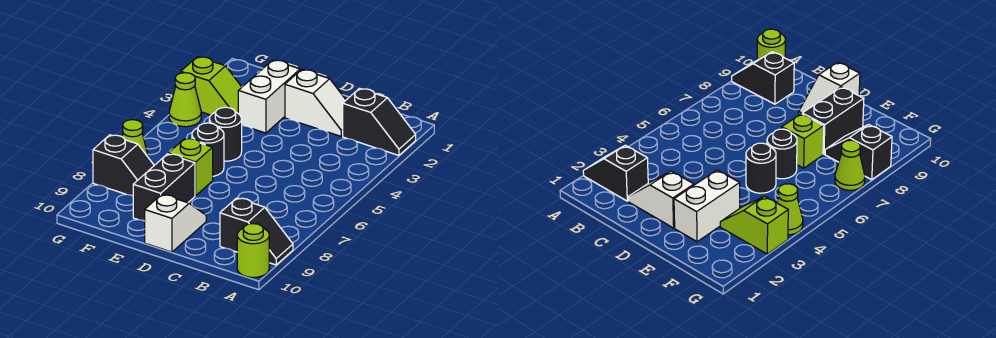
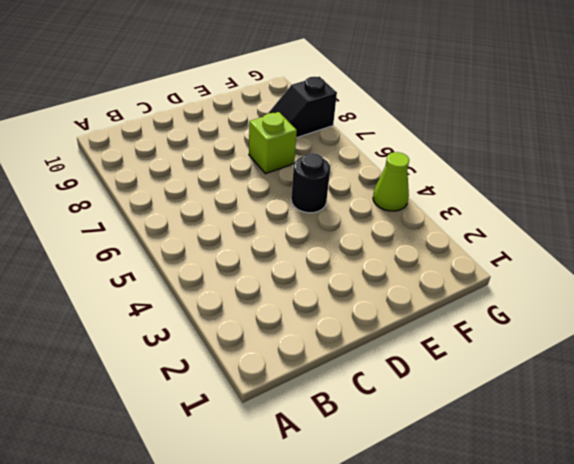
none -> black 1x2 slope [343,89,416,155]
none -> black 1x2 slope [220,198,293,265]
none -> lime 1x1 round brick [237,224,269,277]

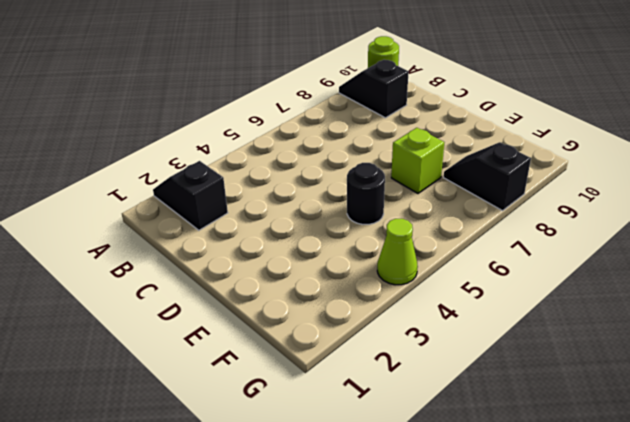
none -> white 1x2 slope [285,69,346,136]
none -> white 1x2 slope [145,194,206,252]
none -> white 1x2 brick [238,60,300,133]

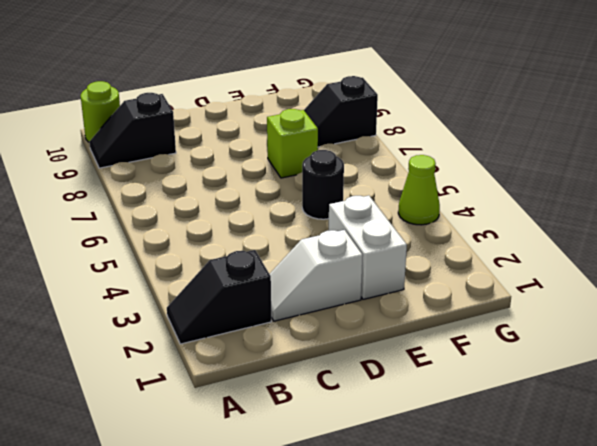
none -> white 1x2 slope [145,194,206,252]
none -> black 1x1 round brick [192,123,224,176]
none -> black 1x2 brick [133,154,195,221]

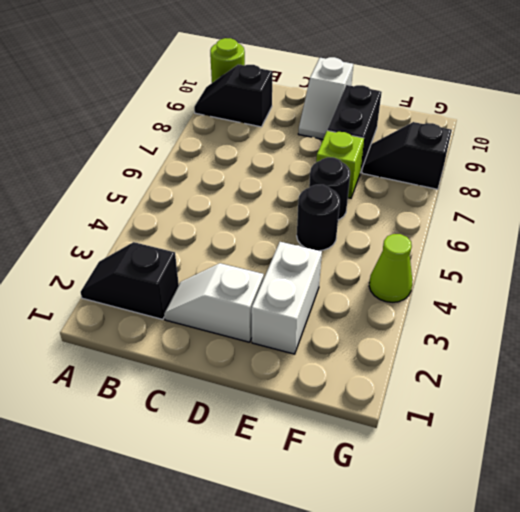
none -> lime 1x2 slope [181,57,242,115]
none -> lime 1x1 cone [122,120,148,157]

